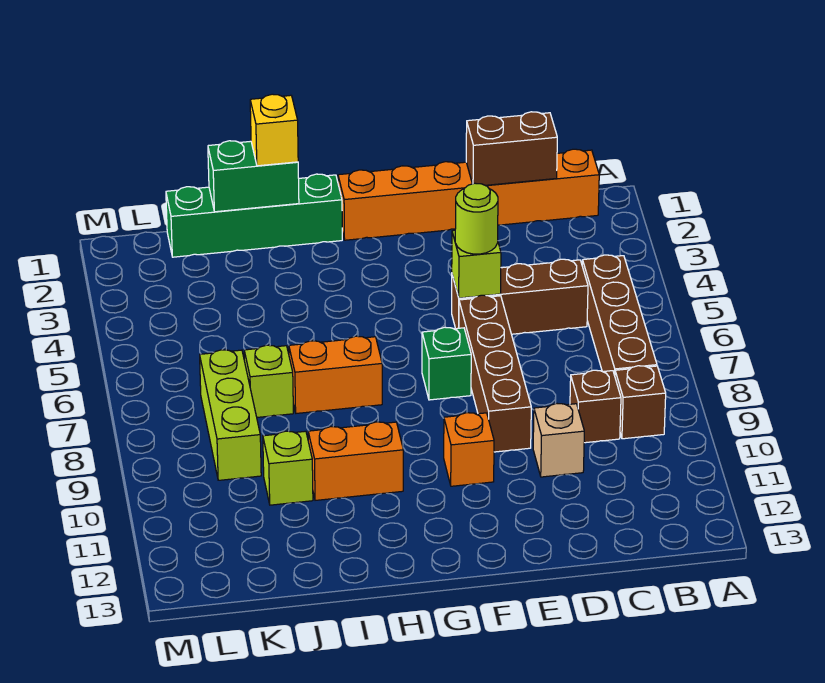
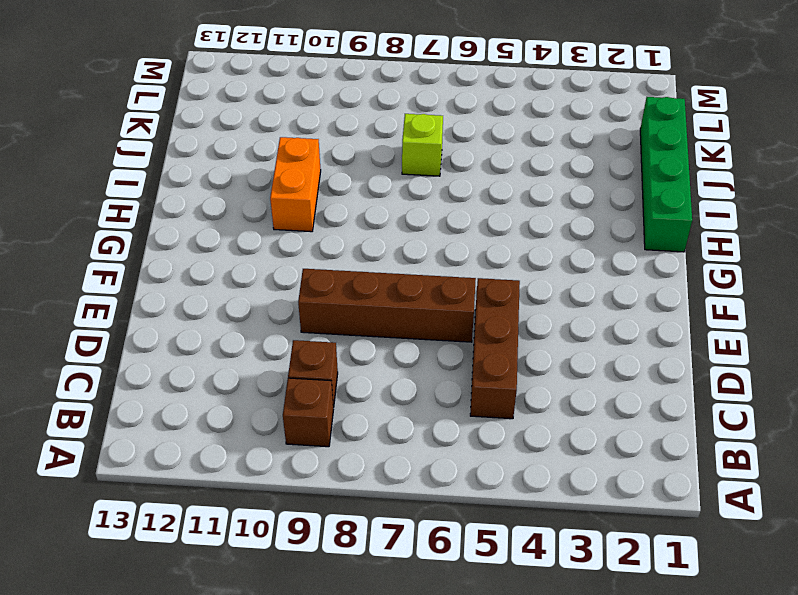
none -> orange 1x6 brick [338,149,599,240]
none -> brown 1x4 brick [582,255,657,375]
none -> tan 1x1 brick [533,404,584,477]

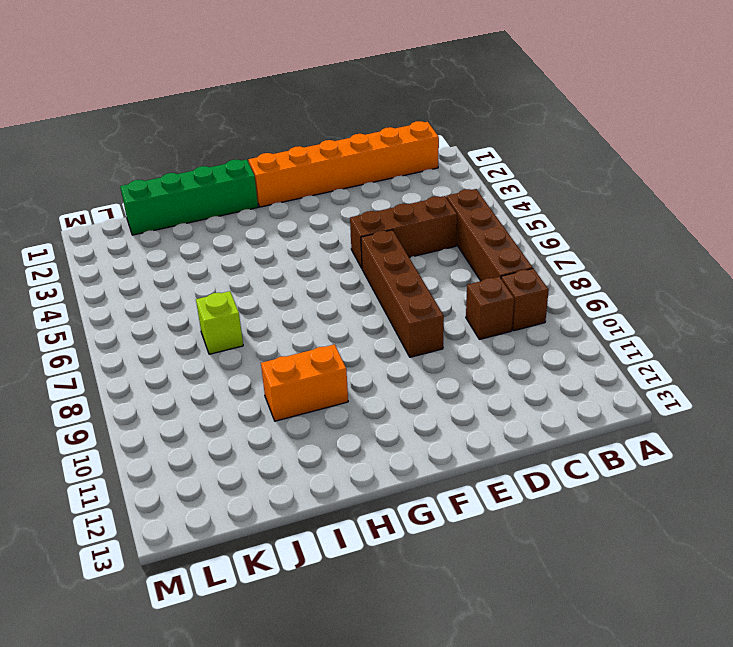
none -> tan 1x1 brick [533,404,584,477]
none -> green 1x1 brick [422,327,471,400]
none -> orange 1x1 brick [444,413,494,486]

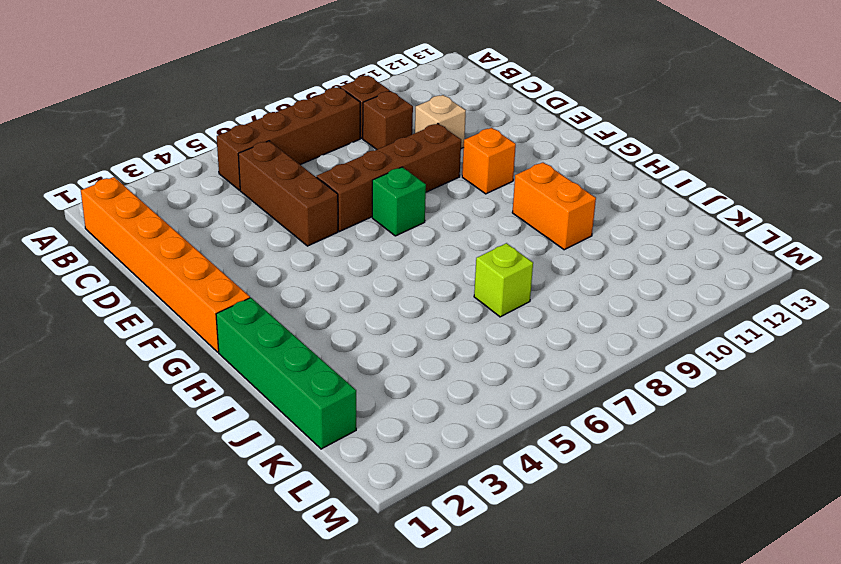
none -> orange 1x2 brick [289,336,382,413]
none -> lime 1x1 brick [263,431,313,505]
none -> lime 1x3 brick [200,350,261,480]

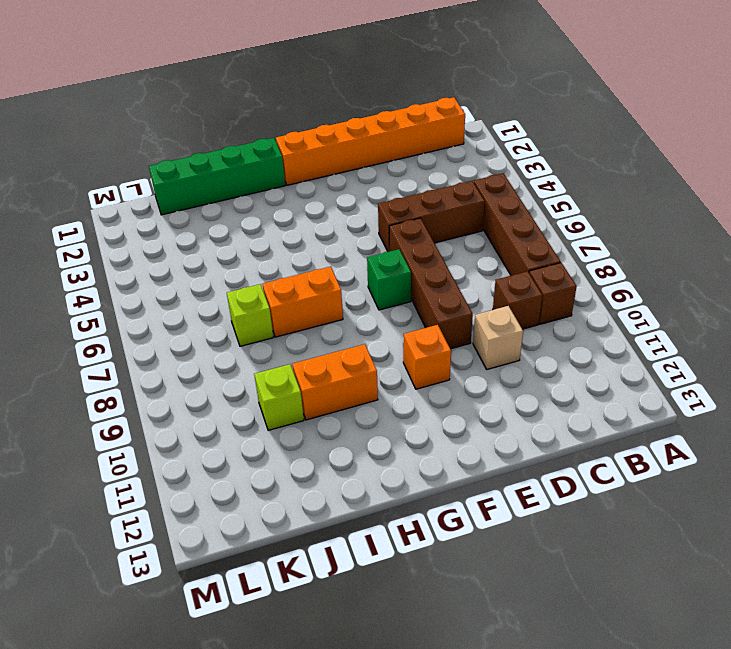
none -> lime 1x3 brick [200,350,261,480]
none -> brown 1x2 brick [466,112,557,185]
none -> lime 1x1 brick [452,230,501,298]

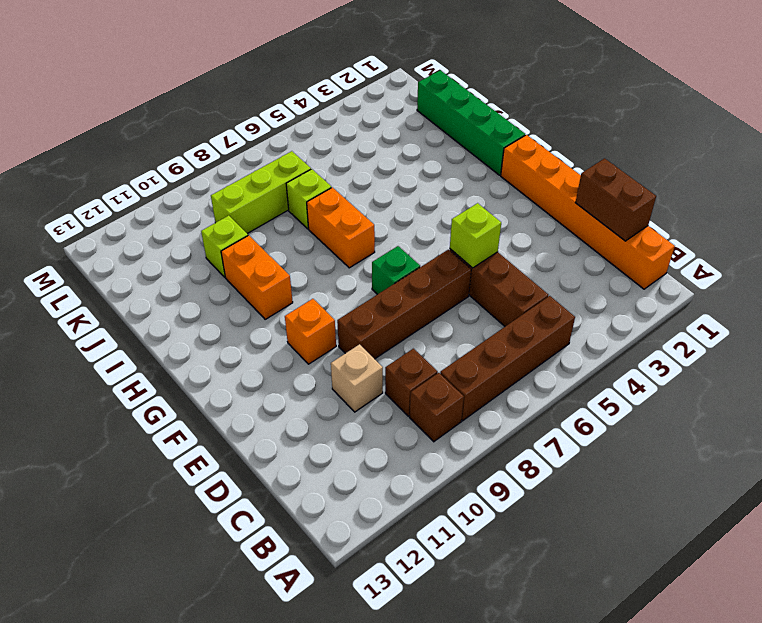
none -> green 1x2 brick [208,141,299,212]
none -> lime 1x1 round brick [455,183,498,254]
none -> yellow 1x1 brick [250,94,298,166]

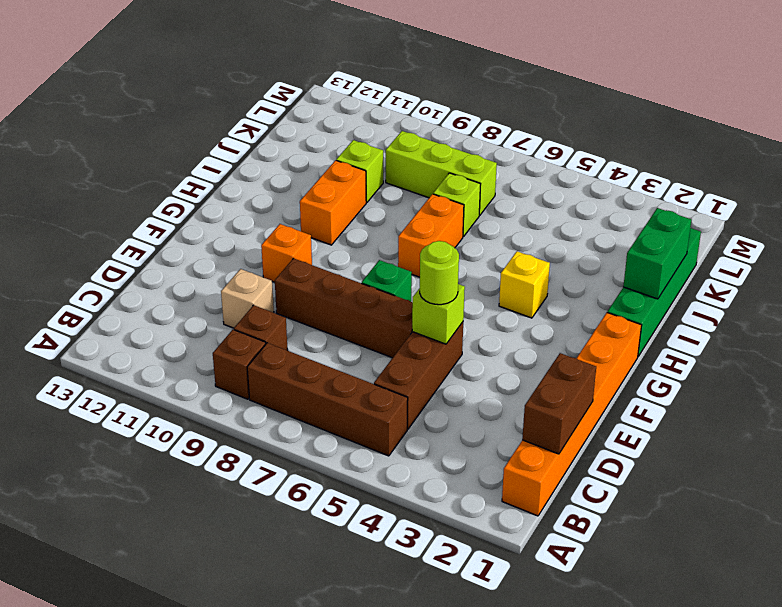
yellow 1x1 brick [499,251,550,318] -> yellow 1x1 brick moved to [250,94,298,166]

